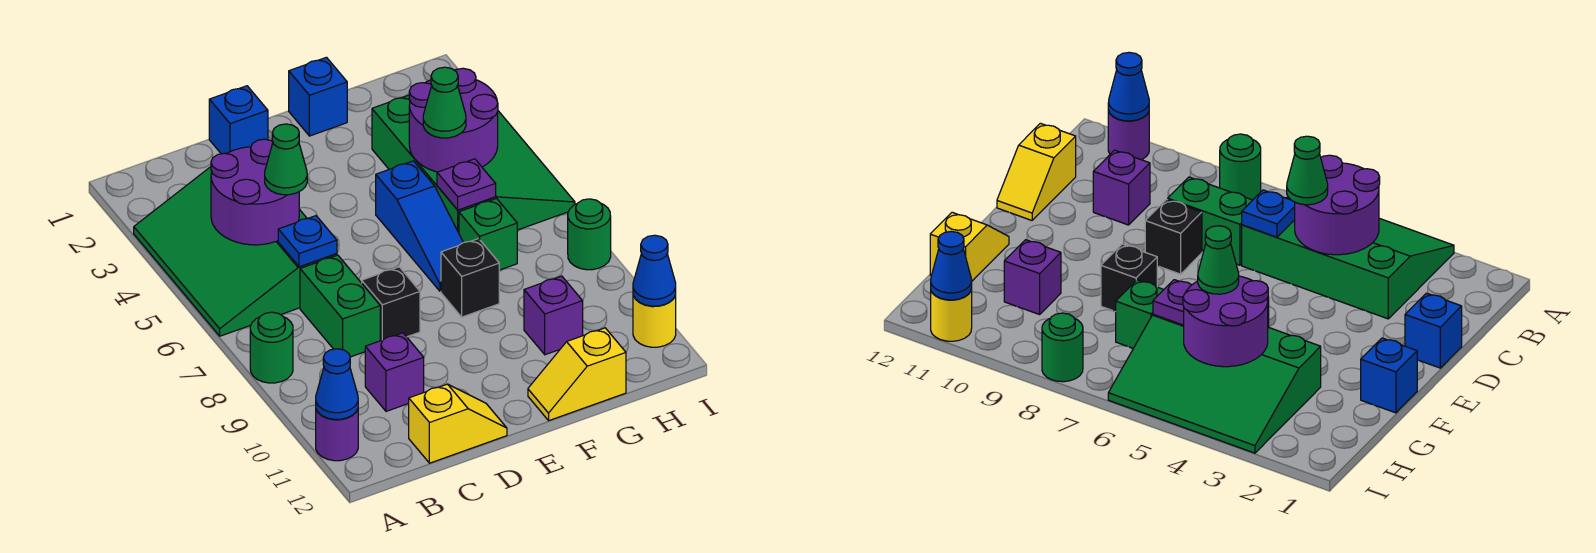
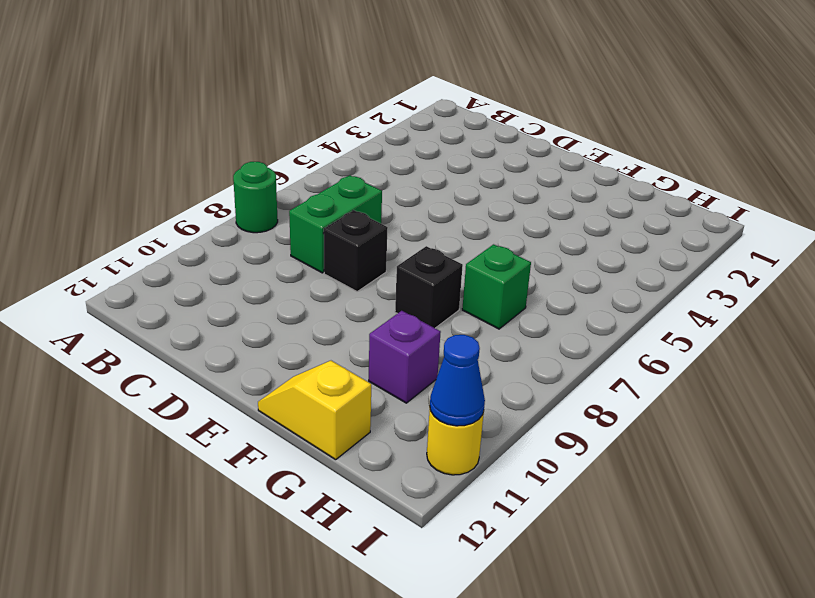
none -> green 3x4 slope [134,167,337,336]
none -> purple 1x1 round brick [316,409,358,461]
none -> purple 1x1 brick [365,333,424,411]

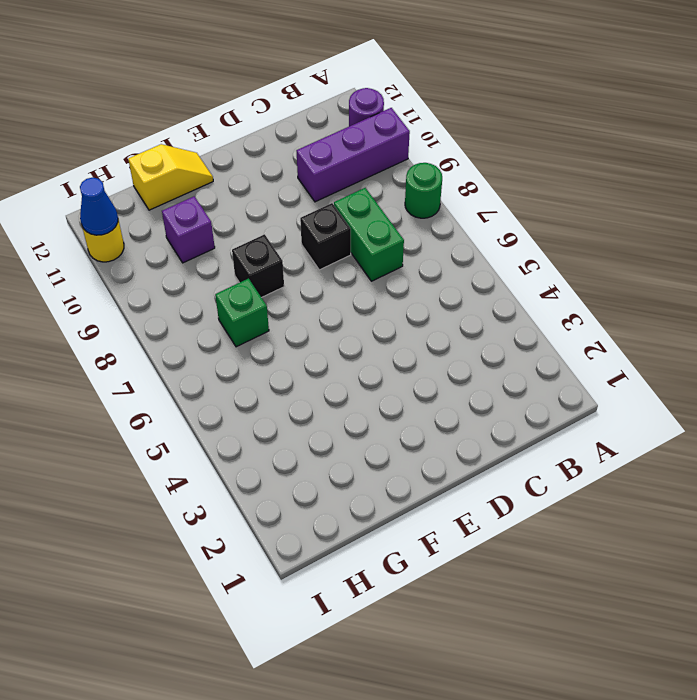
purple 1x3 brick [297,108,410,202] -> purple 1x1 brick [365,333,424,411]
none -> green 3x4 slope [134,167,337,336]
none -> yellow 1x2 slope [409,384,507,463]
none -> blue 1x1 brick [209,86,268,154]

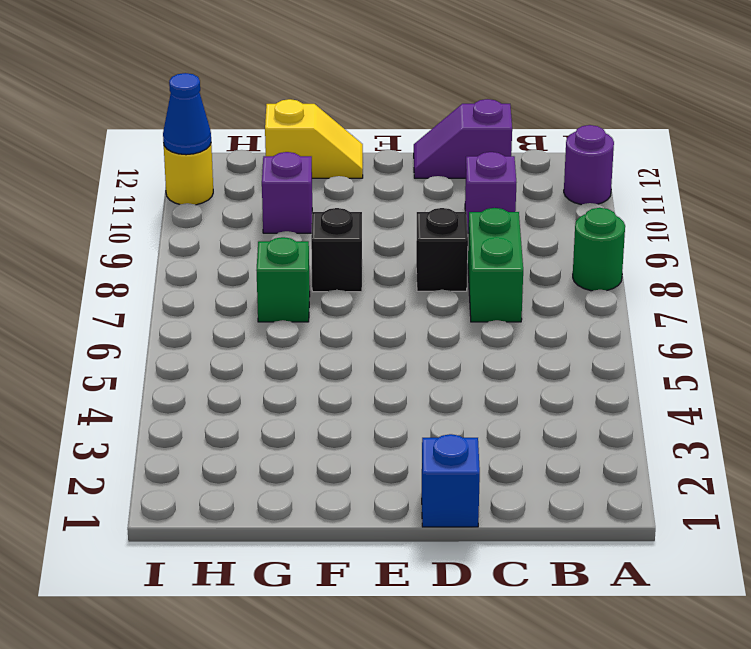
purple 1x2 slope [414,99,512,178] -> yellow 1x2 slope [409,384,507,463]
none -> green 3x4 slope [134,167,337,336]
none -> blue 1x1 brick [289,57,347,136]
none -> blue 1x3 slope [376,161,463,291]

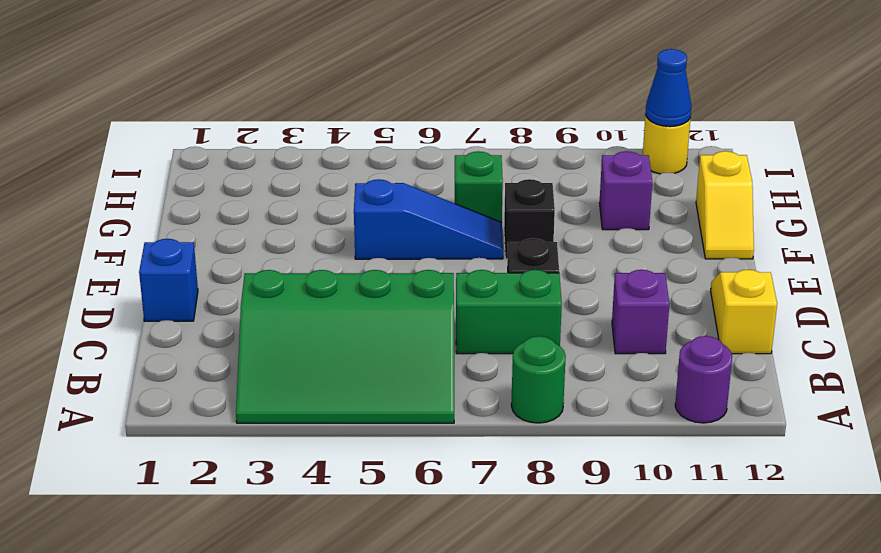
none -> blue 1x1 brick [289,57,347,136]
none -> green 3x4 slope [372,95,575,233]
none -> green 1x1 round brick [568,199,611,270]

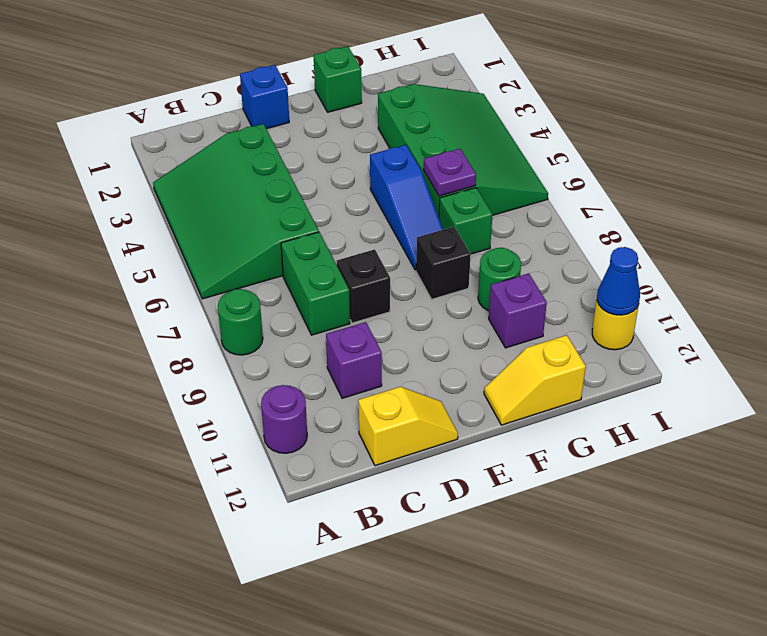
green 1x1 brick [314,46,362,112] -> blue 1x1 brick [289,57,347,136]
green 1x1 round brick [478,248,521,311] -> green 1x1 round brick moved to [568,199,611,270]
none -> blue 1x1 cone [316,349,358,420]
none -> purple 2x2 round brick [211,139,299,245]
none -> blue 1x1 plate [278,216,337,267]

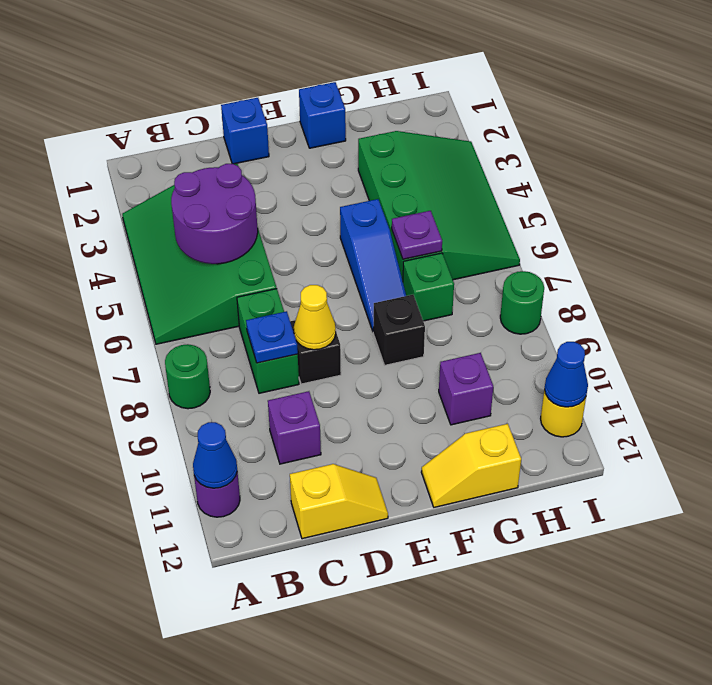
blue 1x1 plate [246,311,298,363] -> blue 1x1 plate moved to [278,216,337,267]
yellow 1x1 cone [294,285,336,350] -> none
none -> purple 2x2 round brick [409,68,498,172]
none -> green 1x1 cone [265,124,307,195]
none -> green 1x1 cone [423,67,466,138]

